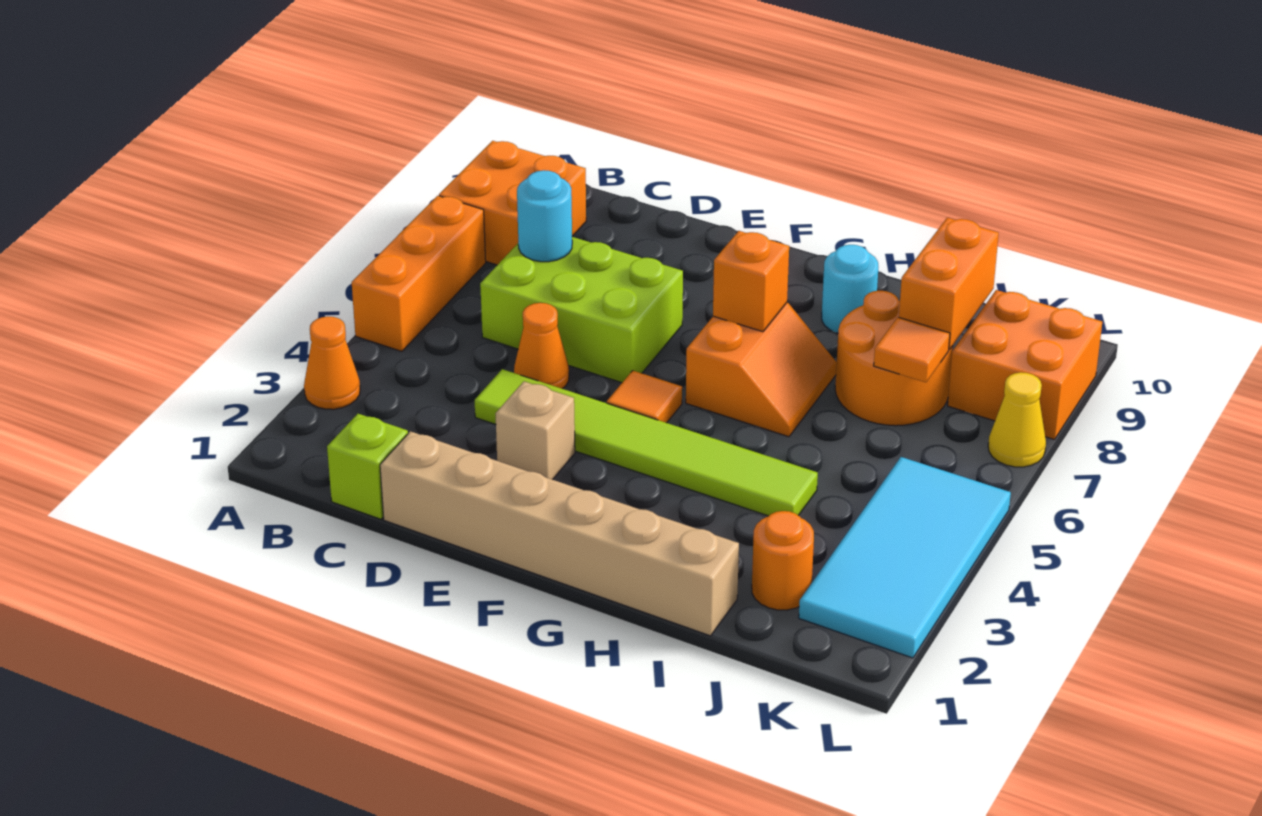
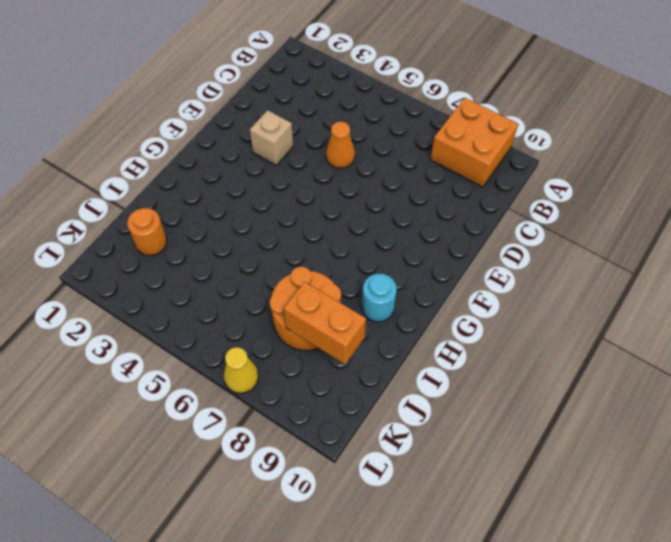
none -> orange 1x1 cone [304,317,360,409]
none -> orange 1x3 brick [352,196,486,351]
none -> lime 1x1 brick [327,414,408,519]

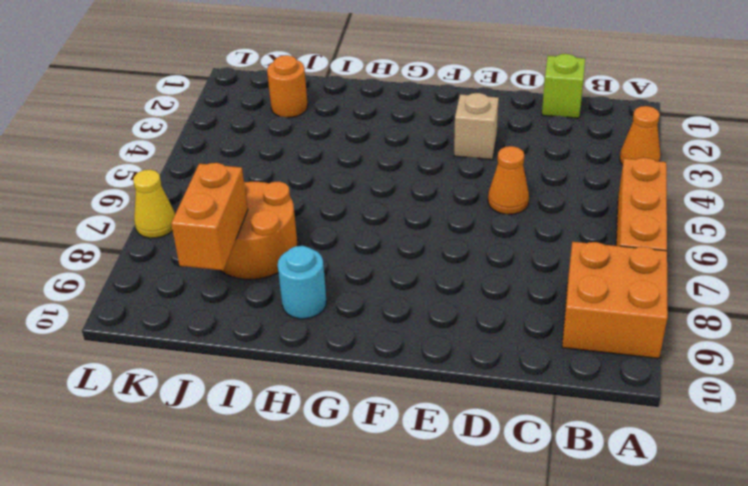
none -> lime 2x3 brick [480,237,683,383]
none -> tan 1x6 brick [380,431,739,636]
none -> lime 1x6 tile [475,369,818,516]

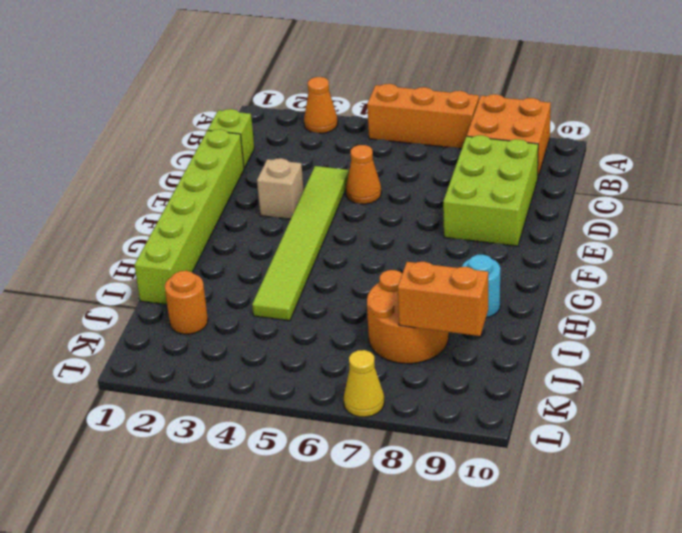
lime 2x3 brick [443,135,538,246] -> lime 2x3 brick moved to [480,237,683,383]
lime 1x6 brick [135,129,244,305] -> tan 1x6 brick [380,431,739,636]
none -> orange 1x1 tile [607,371,682,423]
none -> orange 2x2 slope [686,303,837,437]
none -> cyan 2x4 tile [799,457,1011,658]

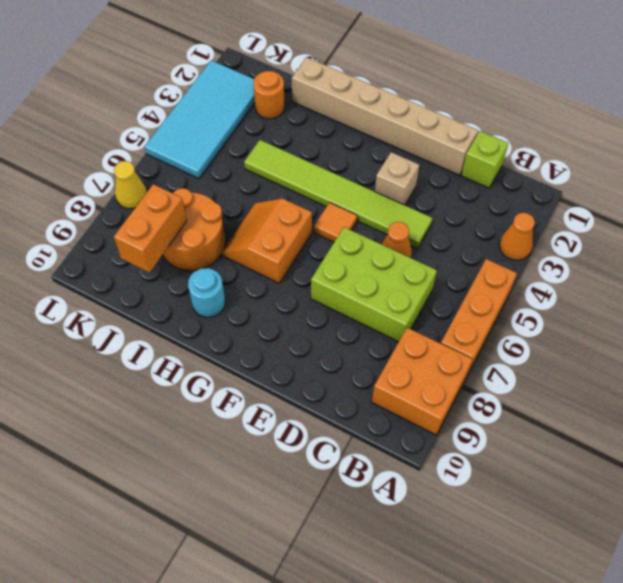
none -> orange 2x2 brick [948,290,1102,440]
none -> cyan 1x1 round brick [517,170,572,262]
none -> orange 1x1 brick [713,231,789,332]

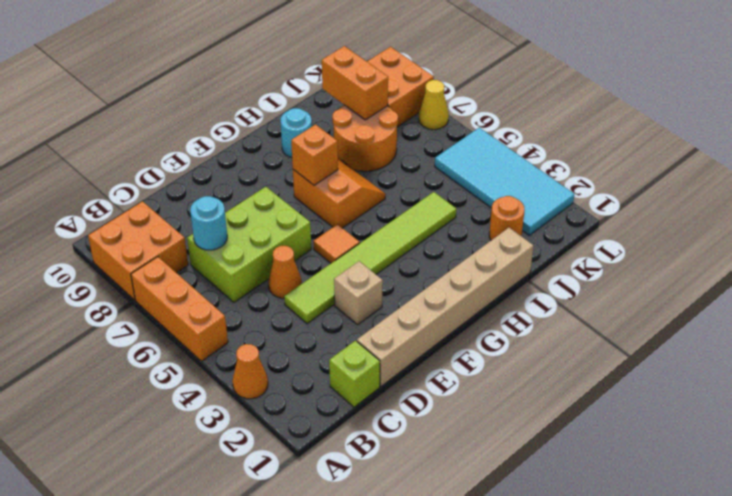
none -> orange 1x1 tile [874,317,950,382]

